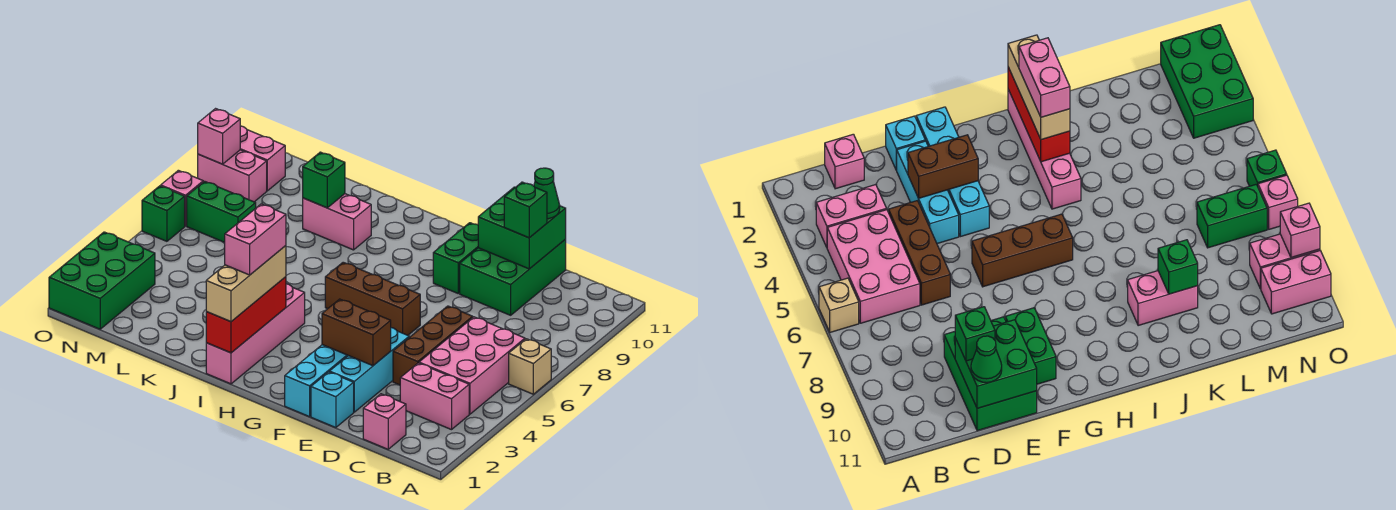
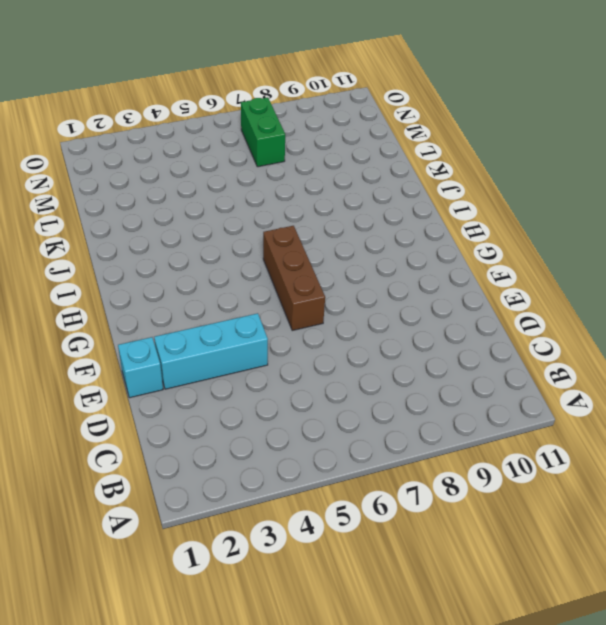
none -> tan 1x1 brick [509,339,551,394]
none -> pink 1x2 brick [400,363,469,430]
none -> pink 2x3 brick [419,317,525,414]

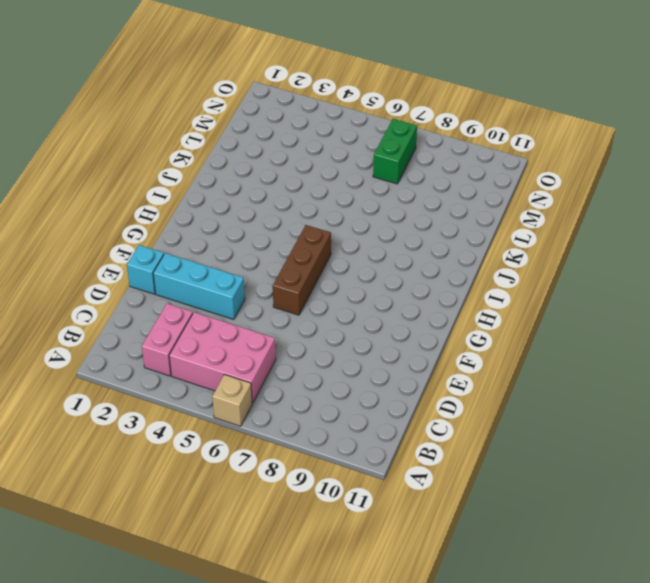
none -> pink 1x1 brick [363,394,406,449]
none -> brown 1x3 brick [393,306,473,385]
none -> green 2x3 brick [460,240,566,315]

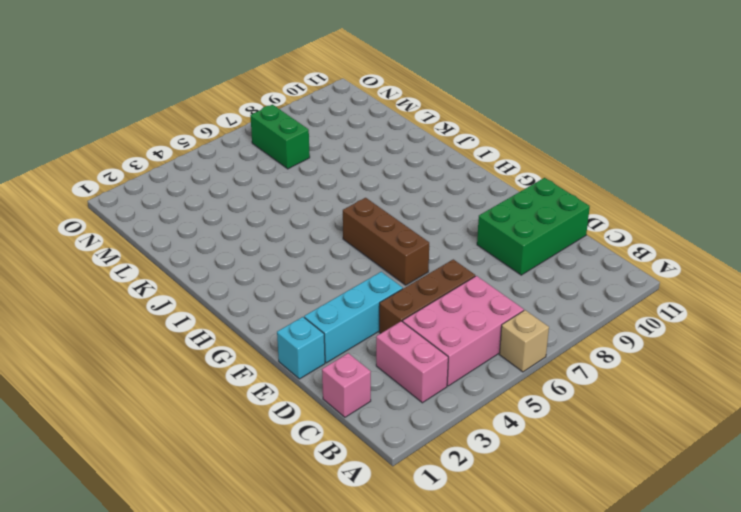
none -> cyan 1x4 brick [285,345,348,417]
none -> green 1x2 brick [433,223,478,293]
none -> pink 1x4 brick [206,284,305,384]

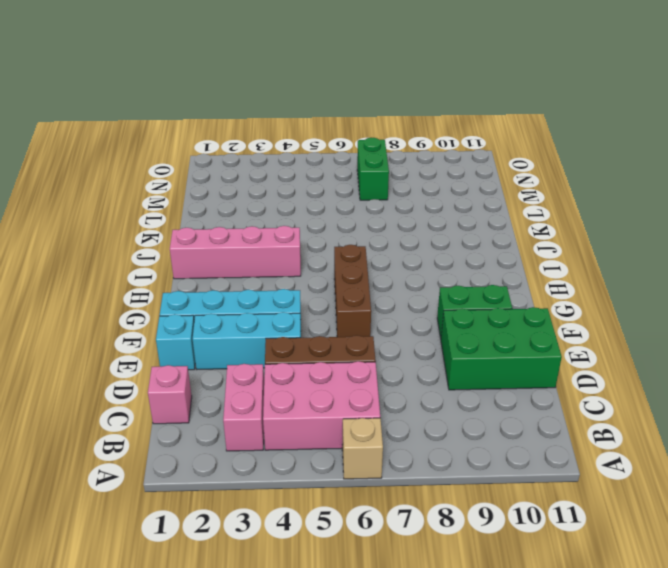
none -> pink 1x2 brick [303,194,371,250]
none -> green 2x3 brick [49,232,155,329]
none -> pink 1x2 brick [198,150,267,202]

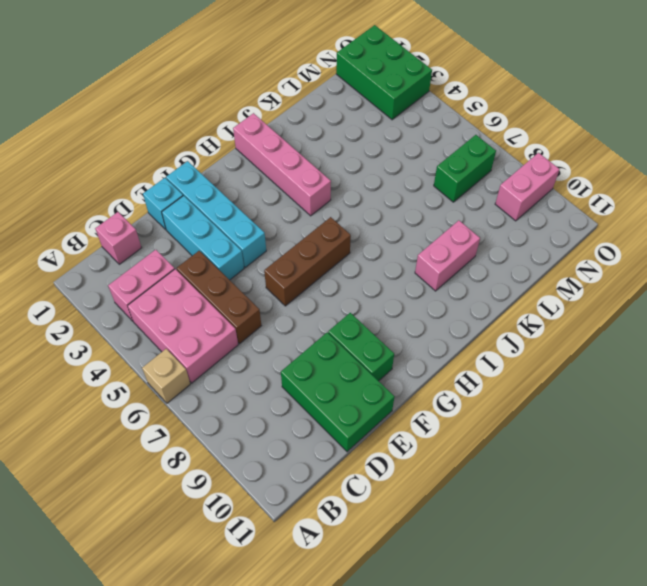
none -> pink 1x2 brick [240,126,285,191]
none -> green 1x1 brick [142,186,185,241]
none -> pink 1x1 brick [161,170,203,226]

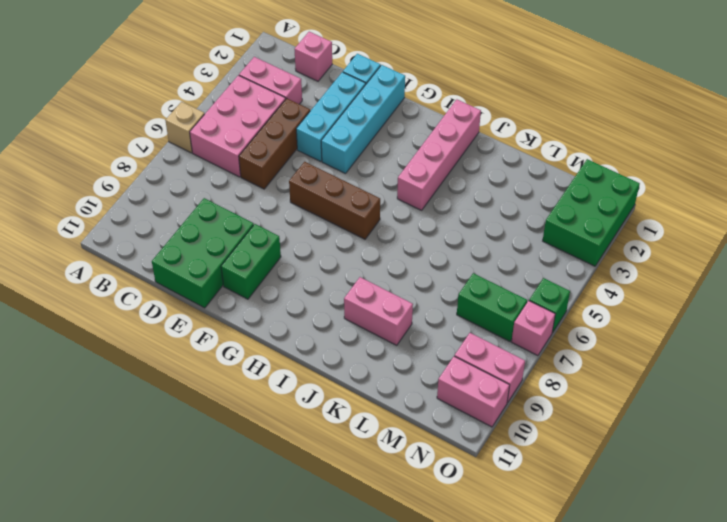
none -> green 2x2 brick [478,187,566,269]
none -> brown 1x2 brick [322,299,391,366]
none -> red 1x3 brick [206,277,286,353]

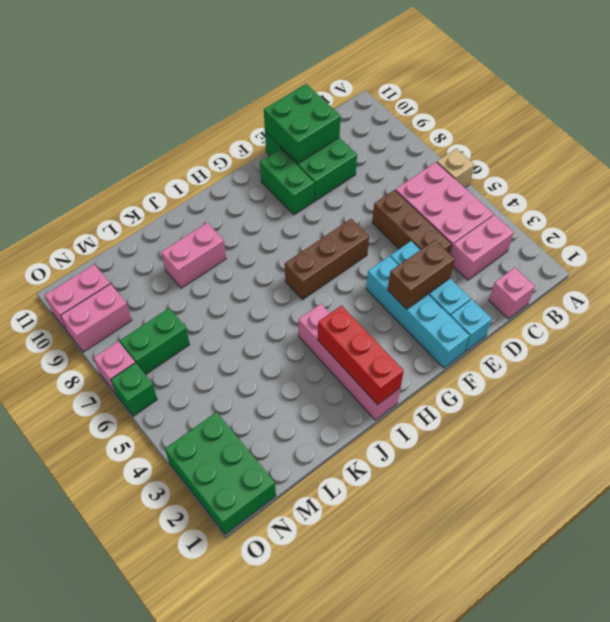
none -> green 1x1 brick [303,152,345,208]
none -> pink 1x1 brick [198,109,240,164]
none -> green 1x1 brick [504,182,547,238]

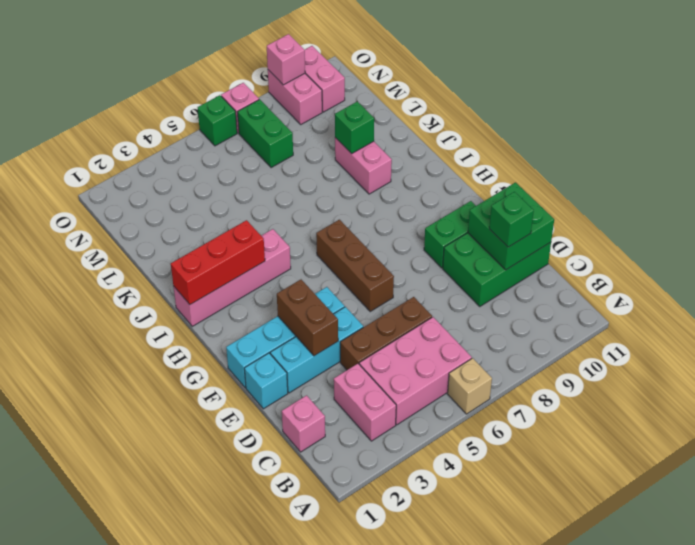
none -> green 2x3 brick [49,232,155,329]
none -> green 1x1 cone [534,168,560,219]
none -> tan 1x3 brick [206,246,286,322]

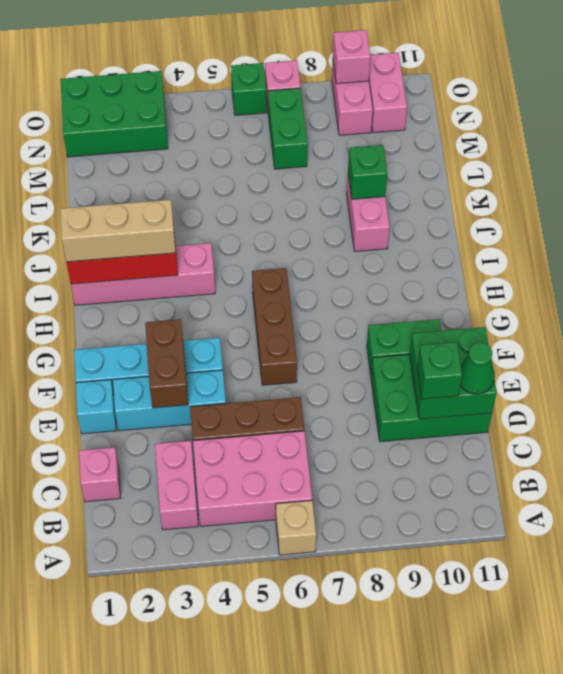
none -> pink 1x2 brick [225,204,286,275]

